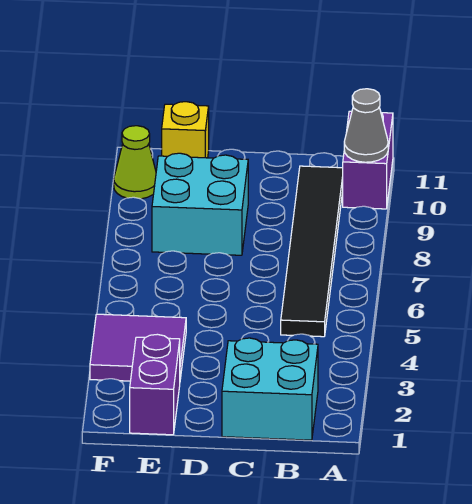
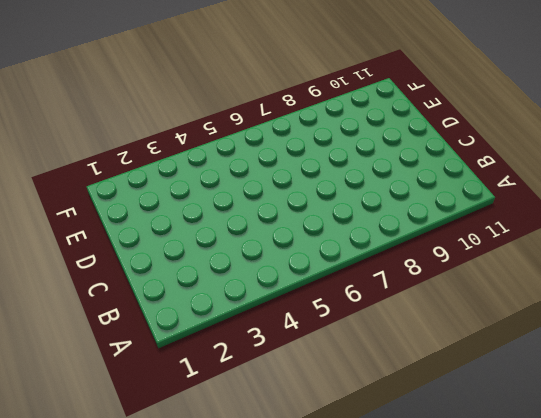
none -> purple 1x2 brick [343,111,393,209]
none -> cyan 2x2 brick [222,338,318,440]

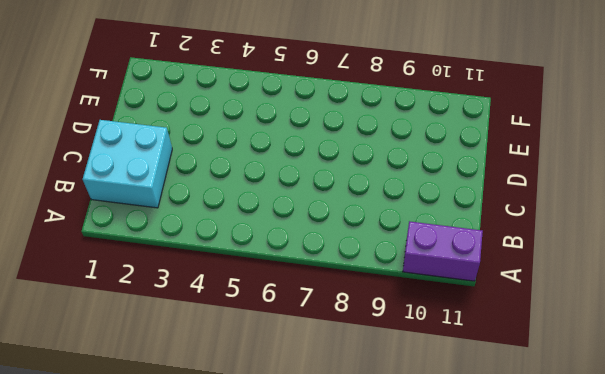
none -> black 1x6 tile [281,166,343,337]
none -> cyan 2x2 brick [152,153,248,255]

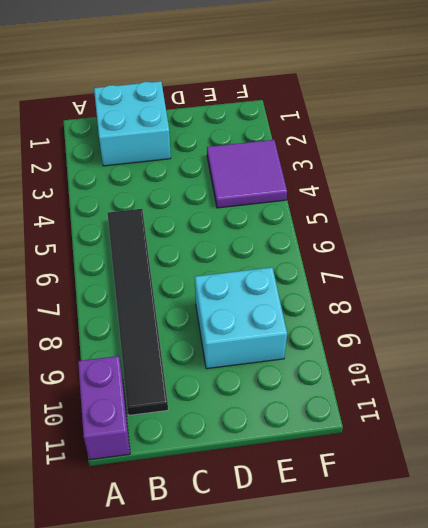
none -> purple 1x2 brick [130,334,180,435]
none -> yellow 1x1 brick [162,102,209,158]

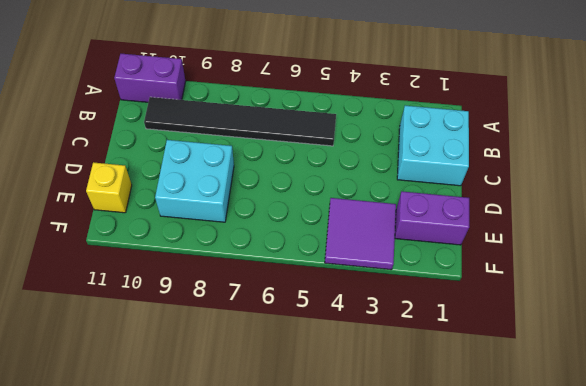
none -> lime 1x1 cone [114,126,156,199]
none -> grey 1x1 cone [344,89,388,162]

